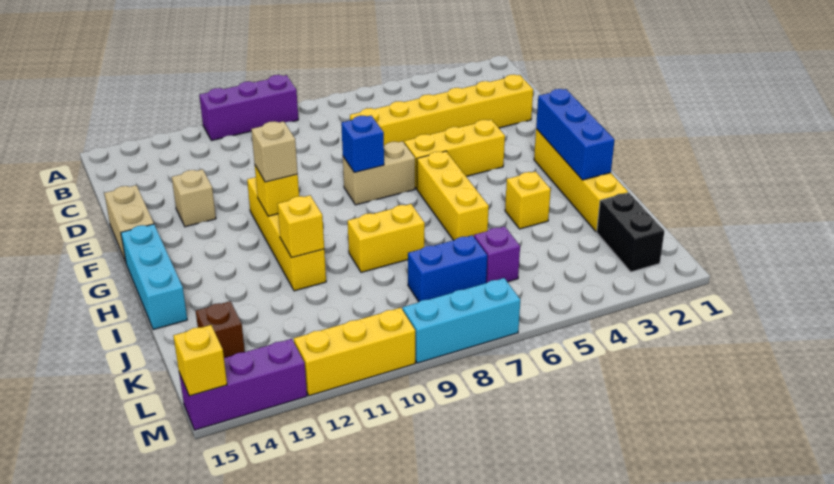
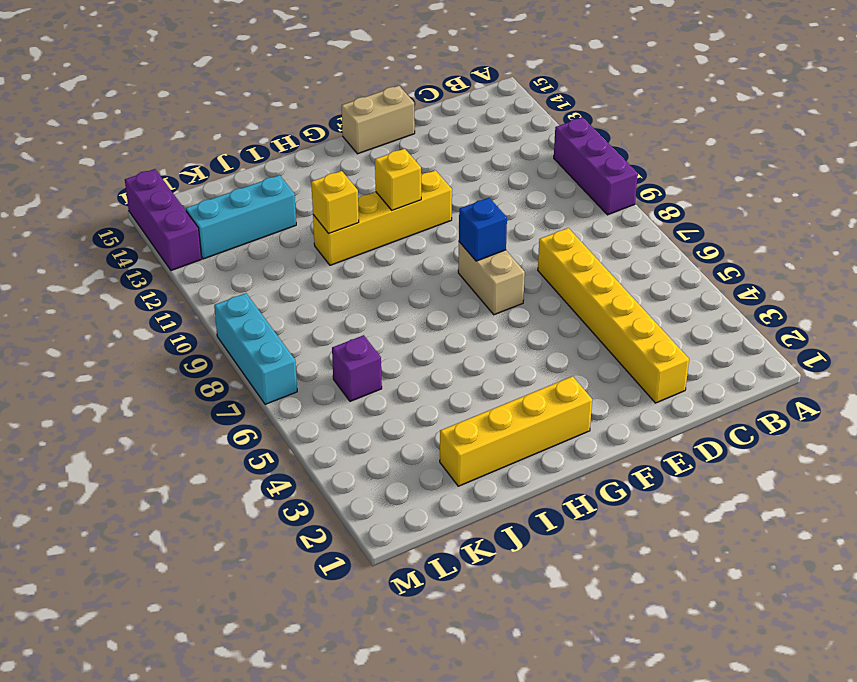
cyan 1x3 brick [186,175,296,259] -> cyan 1x3 brick moved to [121,224,187,330]
none -> tan 1x1 brick [172,169,216,227]
none -> yellow 1x3 brick [404,120,505,189]
none -> yellow 1x3 brick [417,151,489,240]

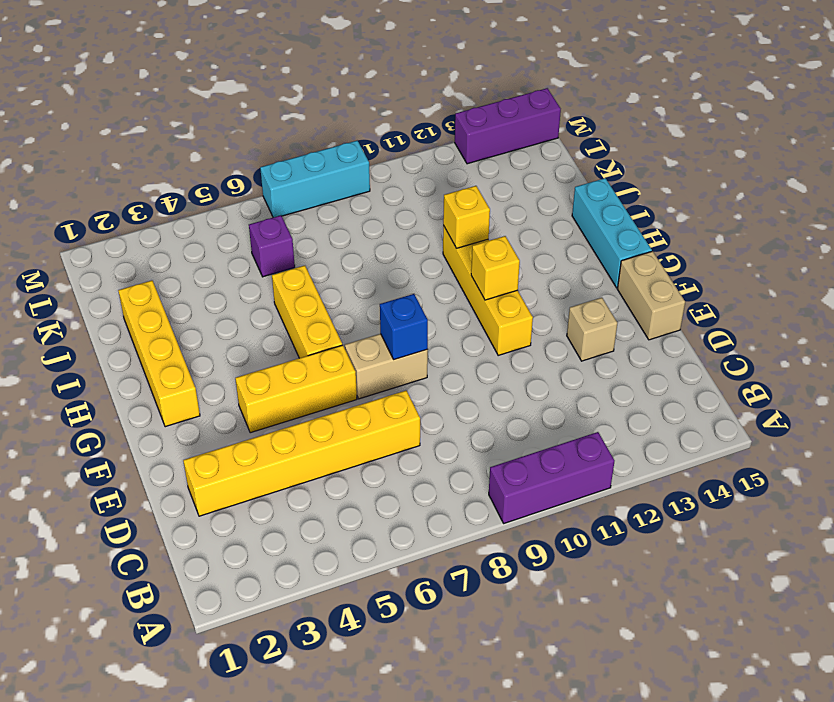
none -> yellow 1x1 brick [505,171,551,229]
none -> yellow 1x2 brick [348,204,425,272]
none -> black 1x2 brick [597,193,664,272]

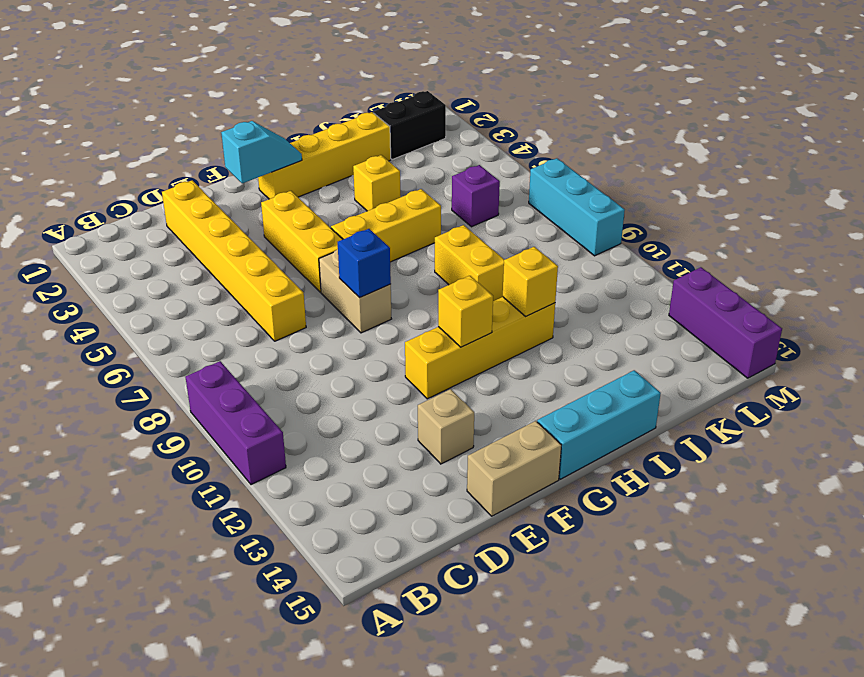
cyan 1x2 slope [221,121,302,183] -> blue 1x3 brick [536,89,615,180]
none -> blue 1x2 brick [408,235,487,302]
none -> brown 1x1 brick [196,301,245,358]
none -> yellow 1x3 brick [294,308,415,396]

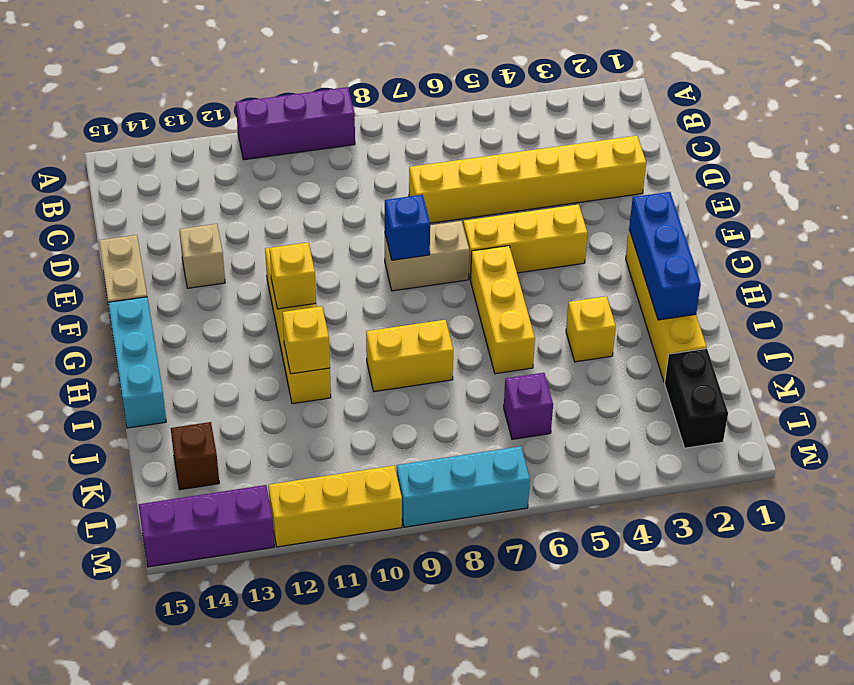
none -> blue 1x2 brick [408,235,487,302]
none -> yellow 1x1 brick [173,325,227,396]
none -> tan 1x1 brick [251,121,298,182]

